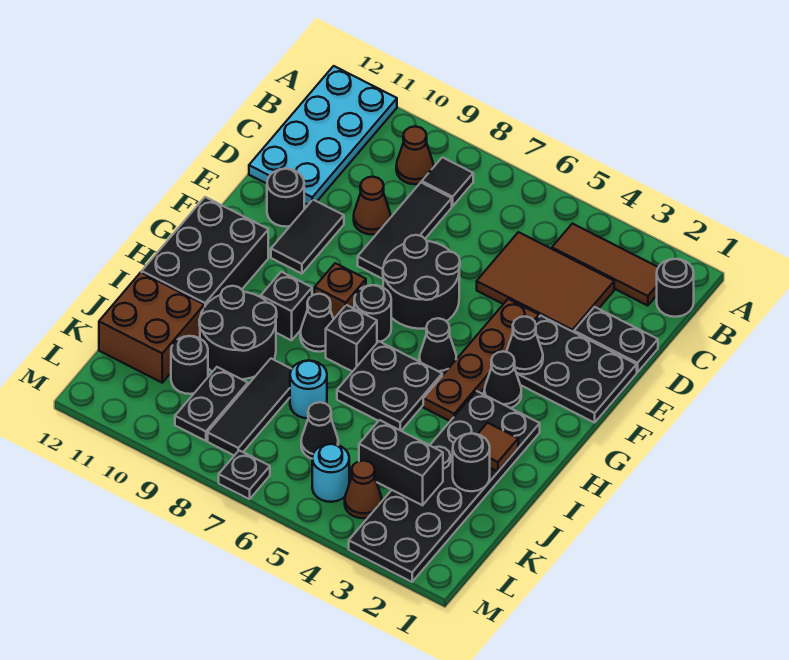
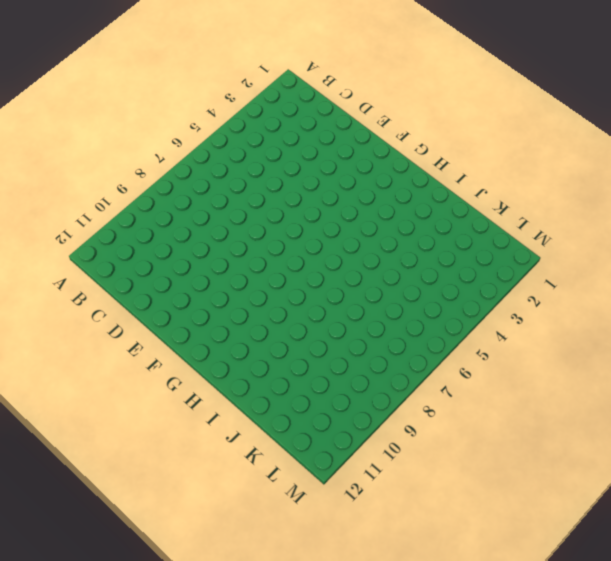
none -> cyan 2x4 plate [249,66,397,205]
none -> black 1x1 round brick [657,259,694,317]
none -> brown 1x3 tile [552,224,658,306]
none -> black 1x1 tile [422,157,473,206]

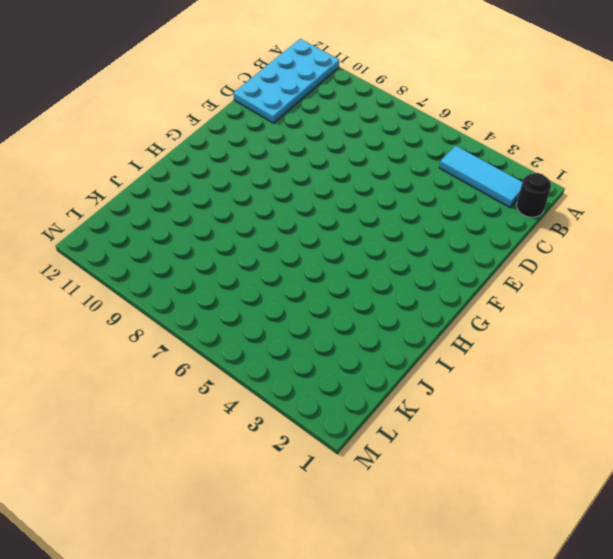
cyan 1x3 tile [439,146,522,207] -> brown 1x3 tile [552,224,658,306]
none -> black 1x1 tile [422,157,473,206]
none -> brown 1x1 cone [396,126,433,184]
none -> brown 2x3 tile [477,232,614,332]
none -> black 1x3 tile [358,182,452,279]

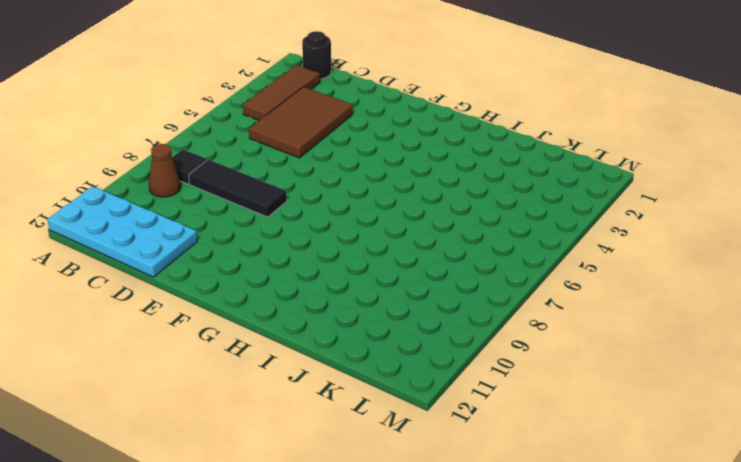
none -> black 1x2 plate [574,307,658,372]
none -> brown 1x1 cone [354,177,391,235]
none -> black 2x3 plate [517,315,637,423]
none -> brown 1x4 plate [423,299,539,421]

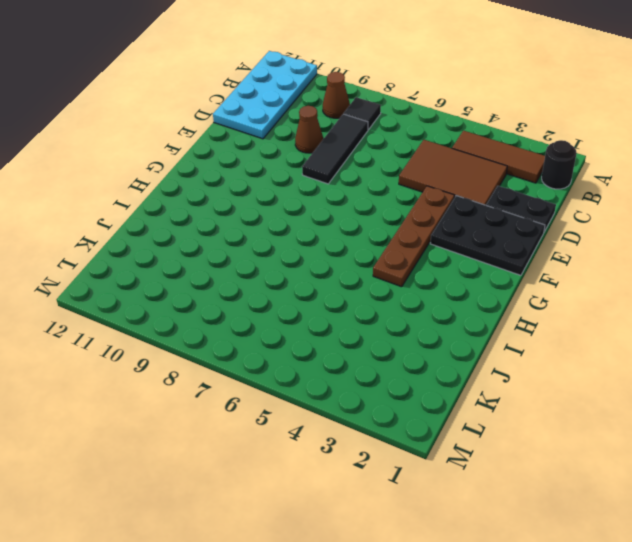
none -> black 2x2 round brick [383,235,460,329]
none -> black 1x2 tile [271,200,344,274]
none -> black 1x1 round brick [267,169,304,227]
none -> black 1x1 cone [484,351,521,408]

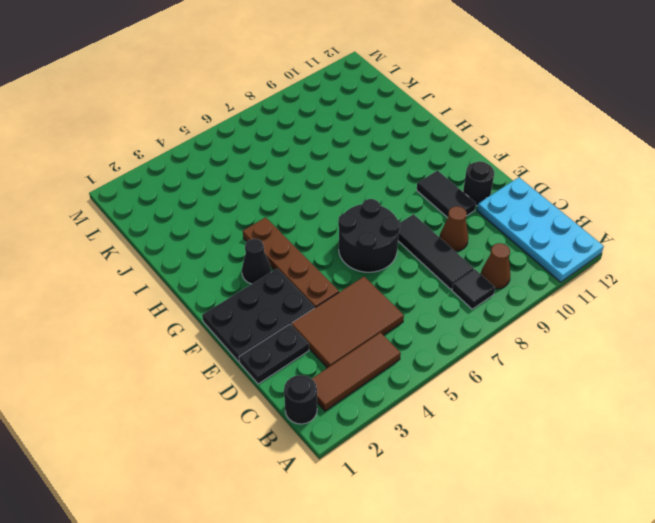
none -> black 1x1 cone [419,318,456,376]
none -> black 1x1 round brick [354,285,391,342]
none -> brown 1x1 brick [315,263,366,319]
none -> black 2x3 brick [142,197,268,307]

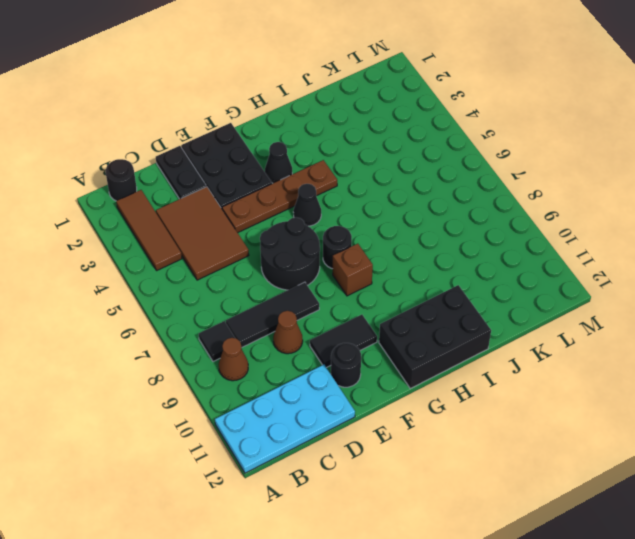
none -> black 2x6 plate [349,391,540,582]
none -> black 2x2 plate [337,341,442,431]
none -> black 1x1 brick [326,305,377,372]
none -> black 1x1 cone [300,294,334,352]

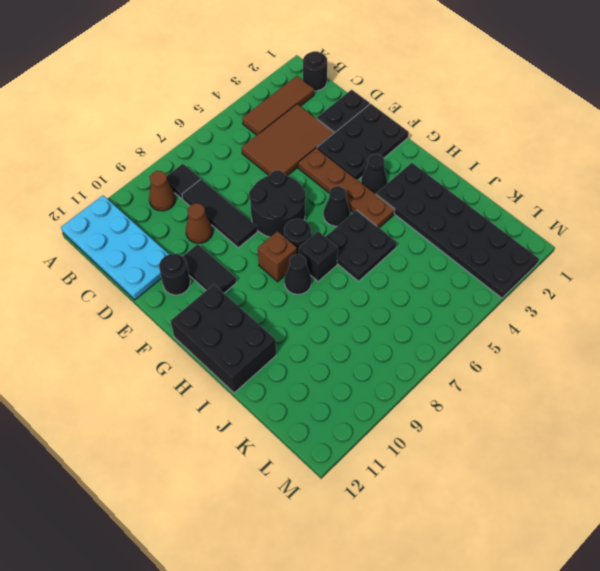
none -> black 1x1 brick [261,272,312,340]
none -> black 2x2 round brick [199,286,277,379]
none -> cyan 1x1 round brick [290,361,327,418]
none -> black 1x3 tile [208,359,292,455]

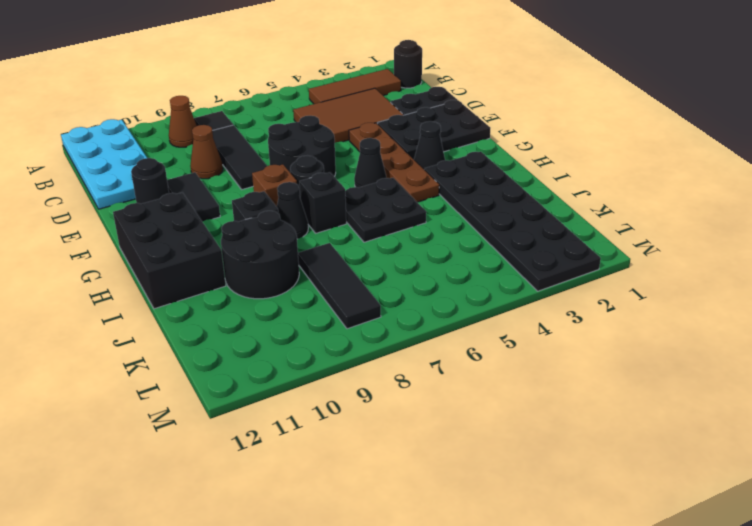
none -> cyan 1x1 round brick [290,361,327,418]
none -> brown 2x2 brick [99,272,204,383]
none -> black 1x1 cone [301,402,338,459]
none -> black 1x2 plate [175,367,248,441]

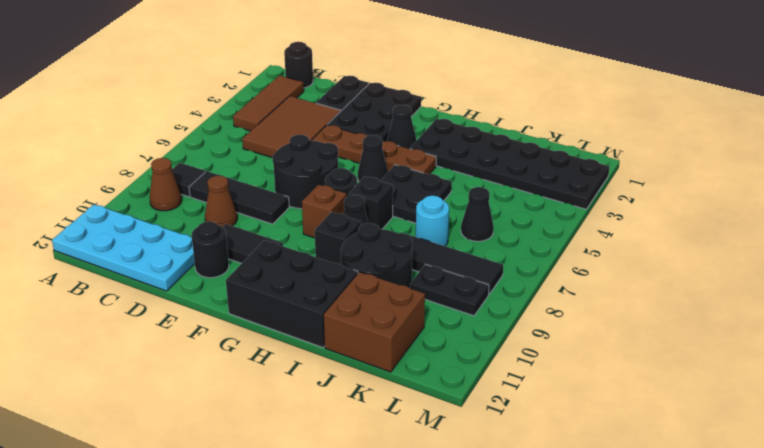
none -> black 1x1 round brick [171,336,208,394]
none -> brown 1x1 cone [345,461,382,518]
none -> cyan 1x1 round brick [312,444,349,502]
none -> black 1x1 plate [219,450,270,499]

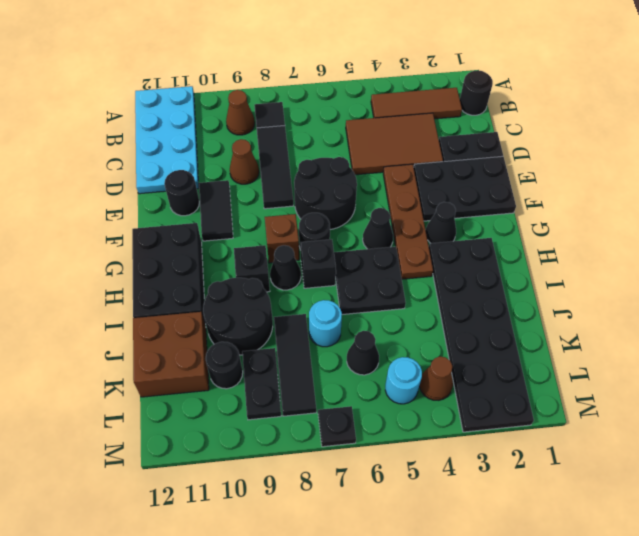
none -> black 1x1 cone [506,316,543,374]
none -> brown 1x1 tile [478,423,518,472]
none -> black 1x1 round brick [453,433,490,491]
none -> black 1x2 brick [359,420,443,505]

